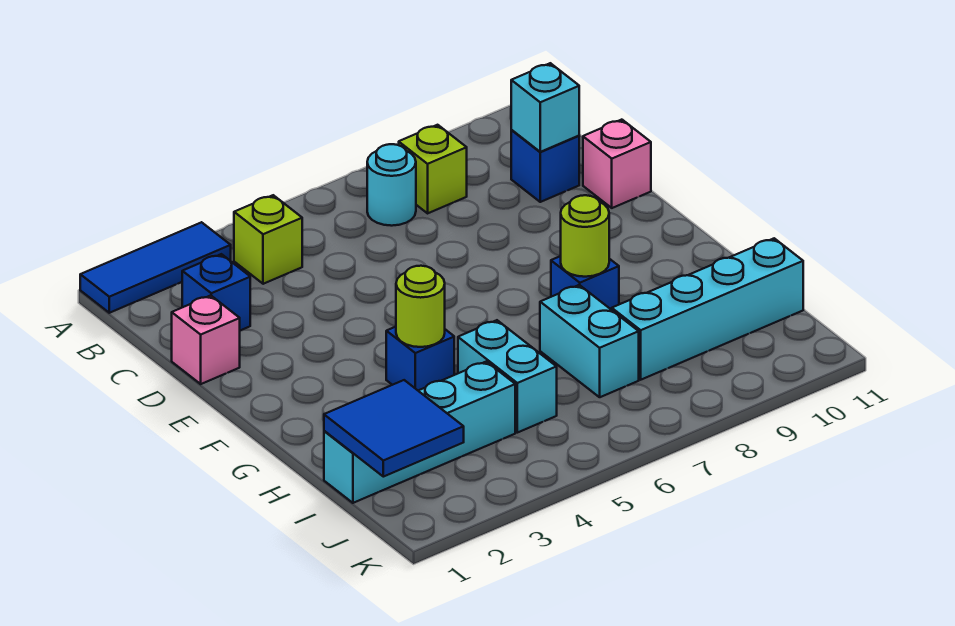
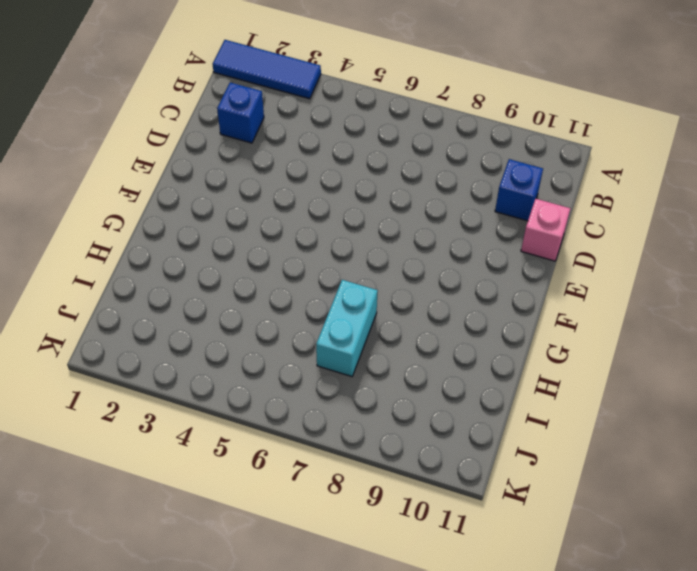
none -> lime 1x1 brick [234,195,302,284]
none -> cyan 1x1 round brick [367,144,416,226]
none -> lime 1x1 brick [399,125,467,213]

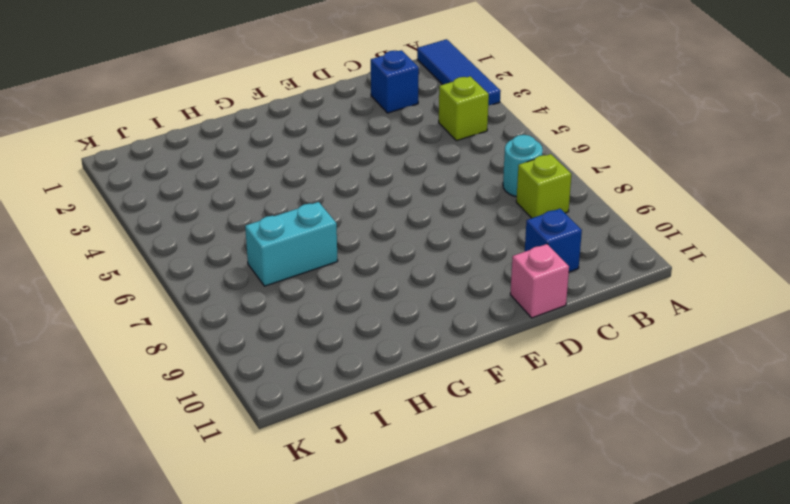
none -> pink 1x1 brick [172,295,240,384]
none -> blue 1x1 brick [386,327,454,390]
none -> blue 1x1 brick [551,256,619,310]

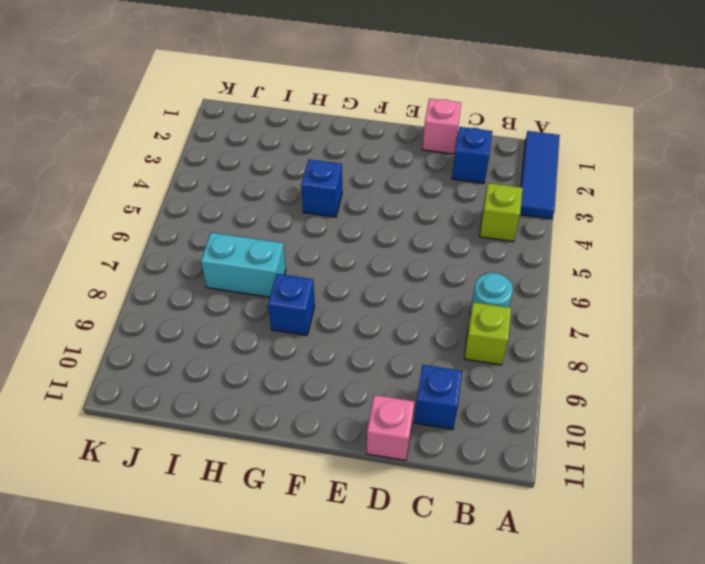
none -> cyan 1x2 brick [458,320,557,433]
none -> cyan 1x4 brick [324,361,515,503]
none -> cyan 1x4 brick [612,238,803,380]

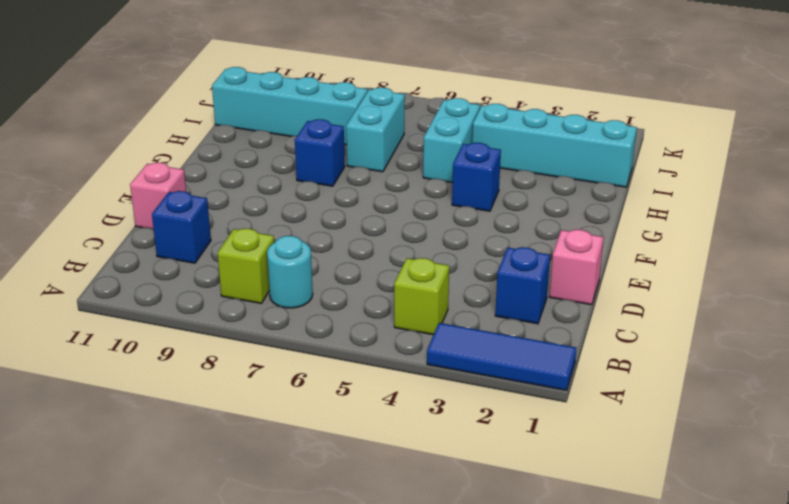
none -> cyan 1x1 brick [511,63,579,152]
none -> lime 1x1 round brick [396,266,445,347]
none -> lime 1x1 round brick [561,195,609,277]

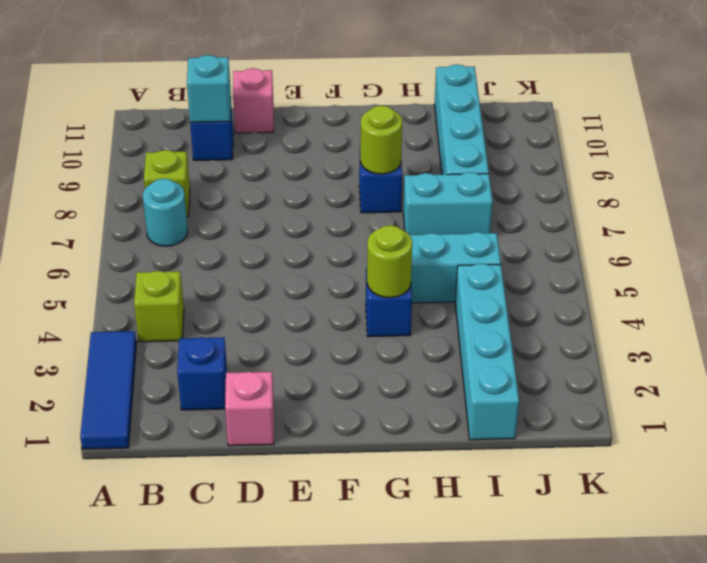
none -> blue 2x2 tile [324,380,464,477]

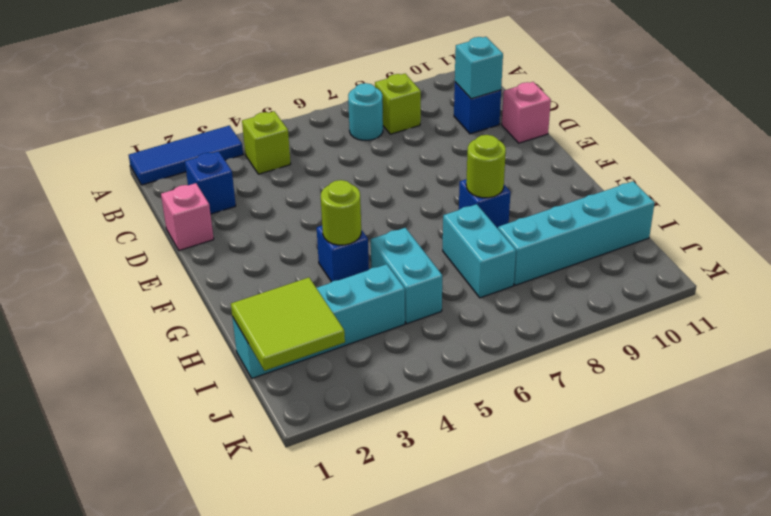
lime 2x2 tile [231,278,345,371] -> blue 2x2 tile [324,380,464,477]

